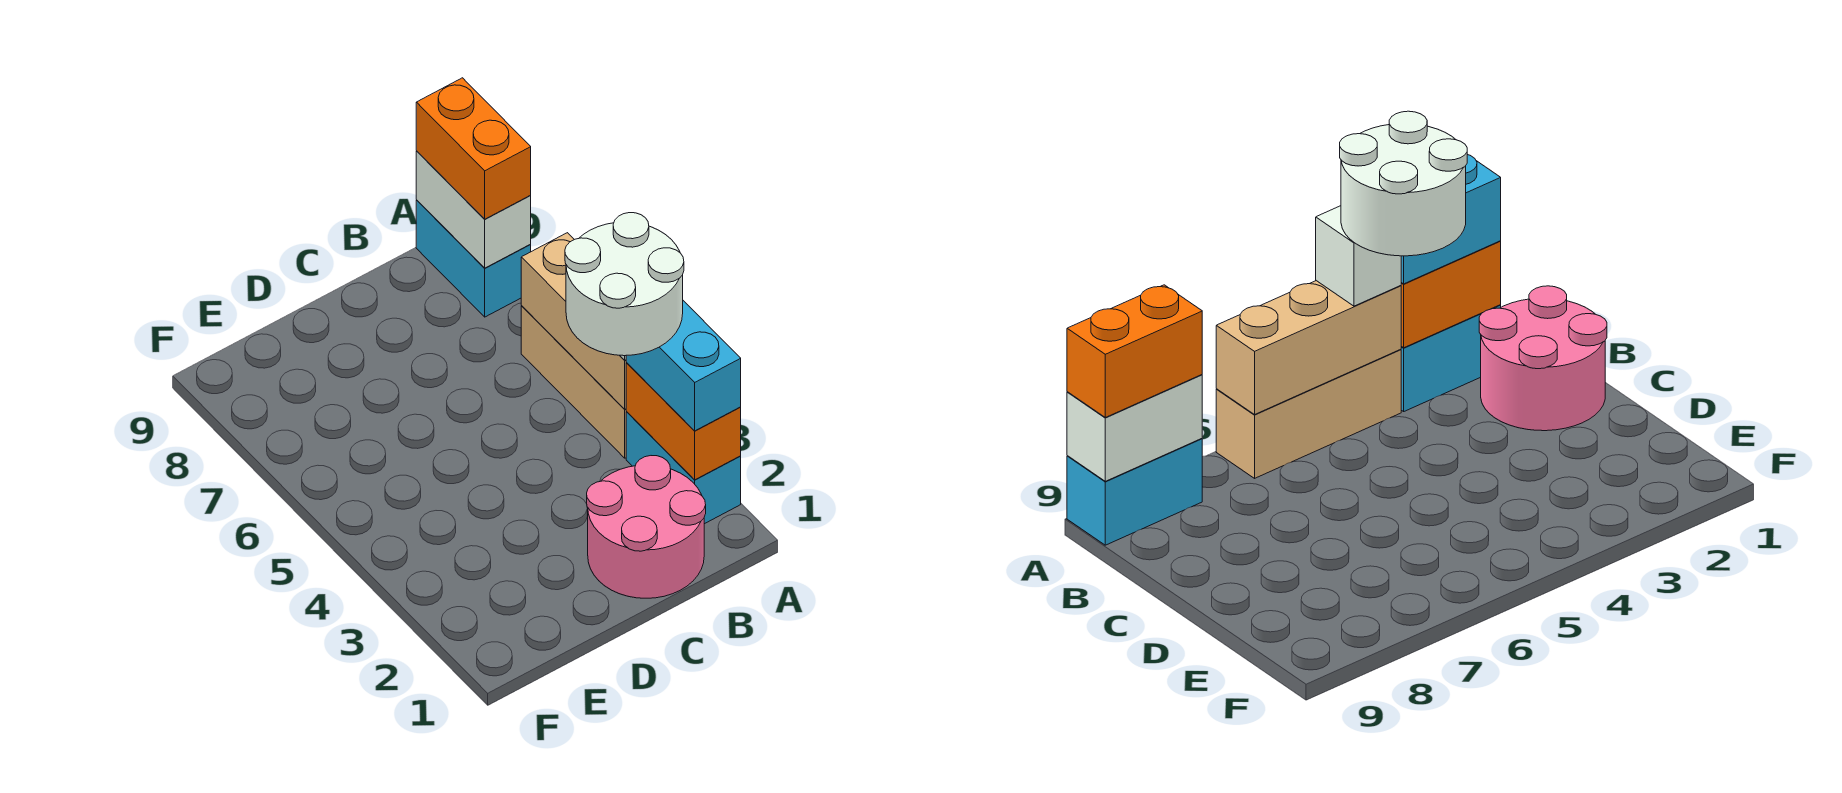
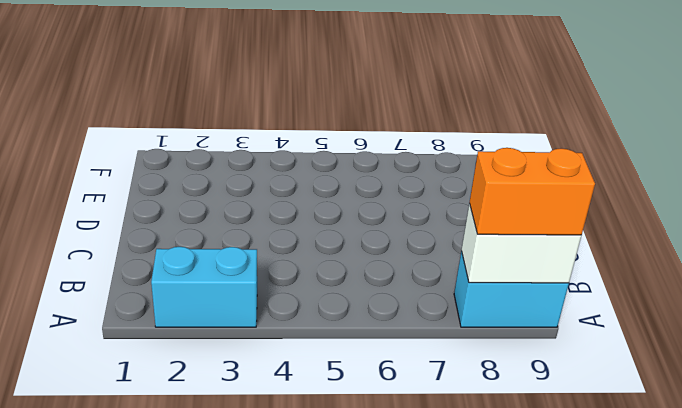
none -> tan 1x3 brick [521,306,627,458]
none -> pink 2x2 round brick [587,456,706,598]

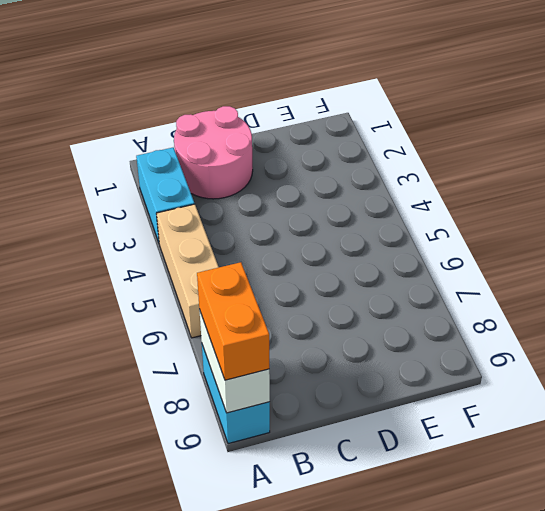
none -> orange 1x2 brick [626,363,741,480]
none -> tan 1x3 brick [521,233,627,409]

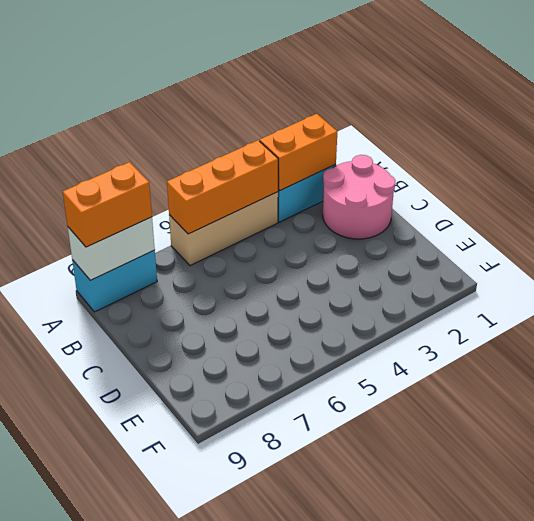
orange 1x3 brick [167,140,278,234] -> tan 1x3 brick [521,233,627,409]
none -> cyan 1x2 brick [626,301,741,431]
none -> white 1x1 brick [1316,206,1401,306]

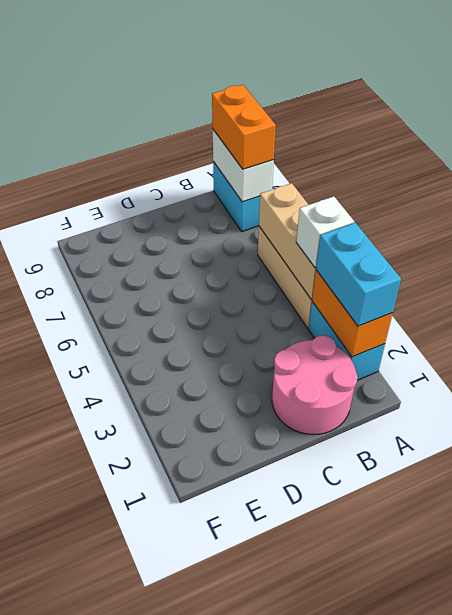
none -> white 2x2 round brick [565,213,684,356]

